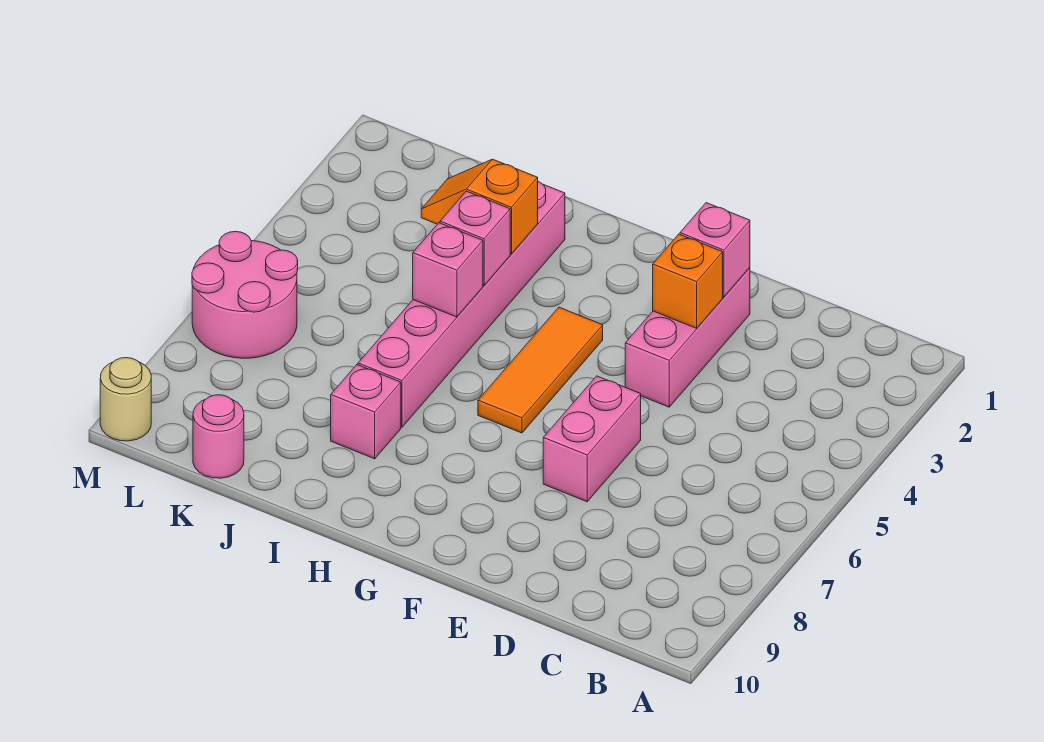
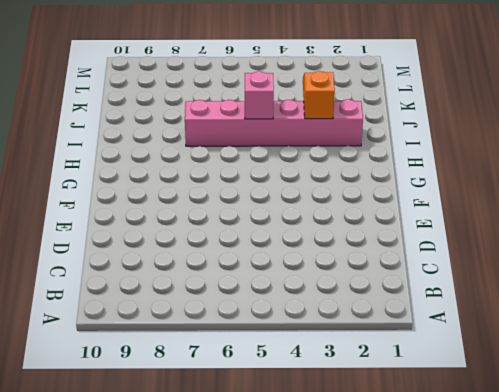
none -> pink 1x3 brick [625,268,750,407]
none -> pink 1x2 brick [543,376,641,502]
none -> orange 1x3 tile [478,307,603,433]

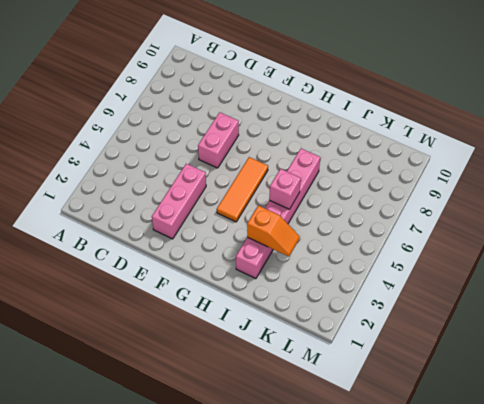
none -> pink 1x1 brick [331,365,401,459]
none -> pink 1x1 round brick [193,395,244,478]
none -> pink 2x2 round brick [192,232,298,358]

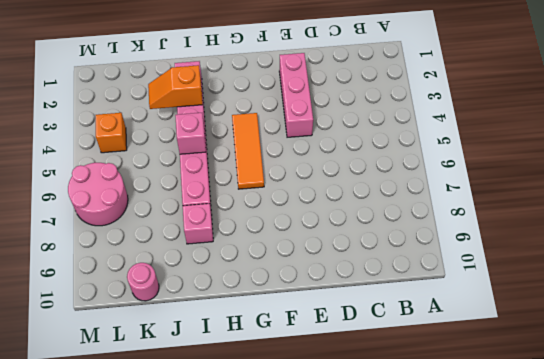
orange 1x1 brick [96,113,127,153] -> orange 1x1 brick moved to [653,234,723,328]
none -> pink 1x2 brick [543,376,641,502]
none -> tan 1x1 round brick [100,358,151,441]
none -> pink 1x1 brick [680,203,750,297]

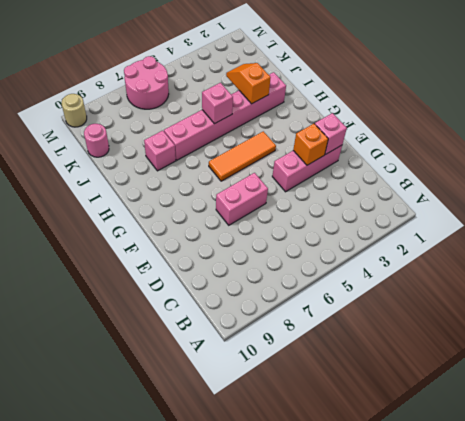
none -> pink 1x1 brick [440,191,510,285]

